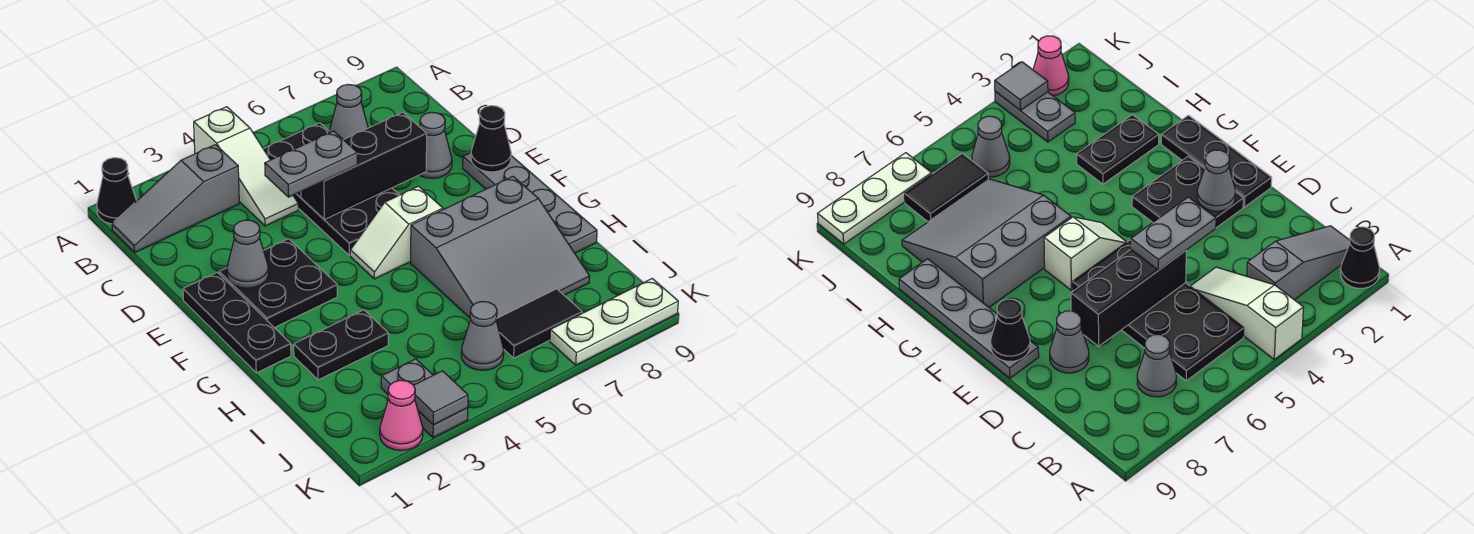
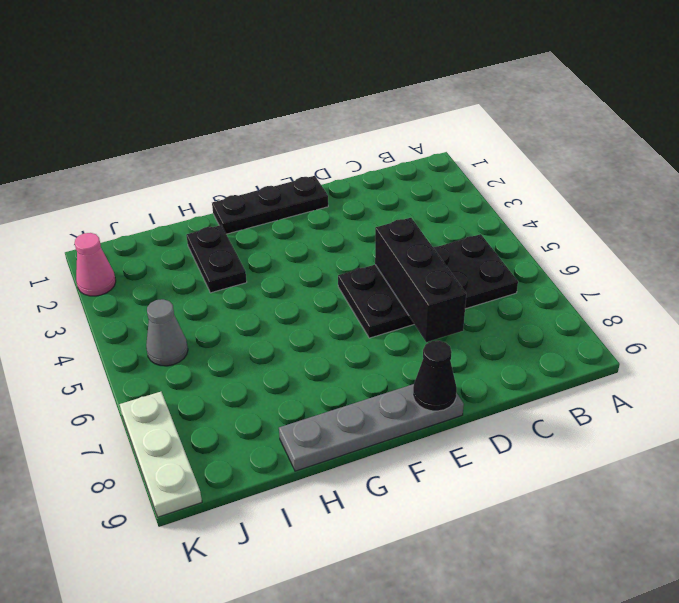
none -> black 1x1 cone [97,158,136,224]
none -> white 1x3 slope [194,107,298,226]
none -> grey 1x3 slope [112,145,239,252]

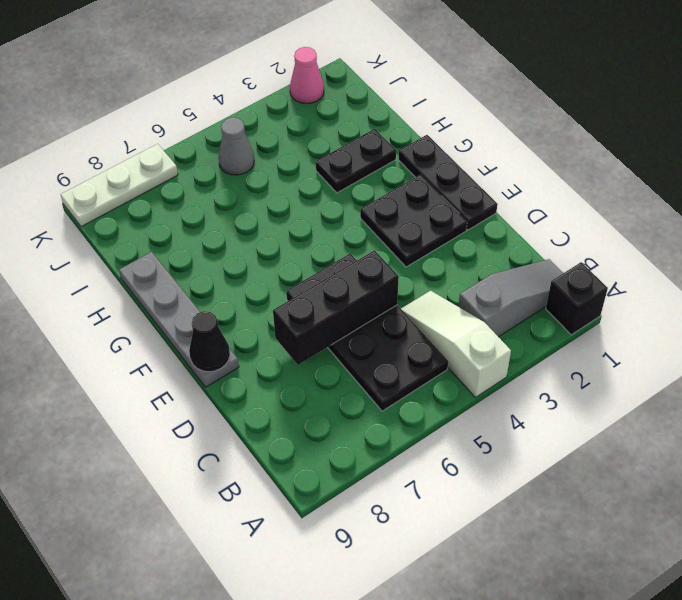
black 1x1 brick [546,262,608,335] -> black 1x1 cone [97,158,136,224]
none -> grey 1x1 cone [330,85,368,140]
none -> grey 1x1 cone [420,112,452,178]
none -> white 1x2 slope [350,186,443,279]

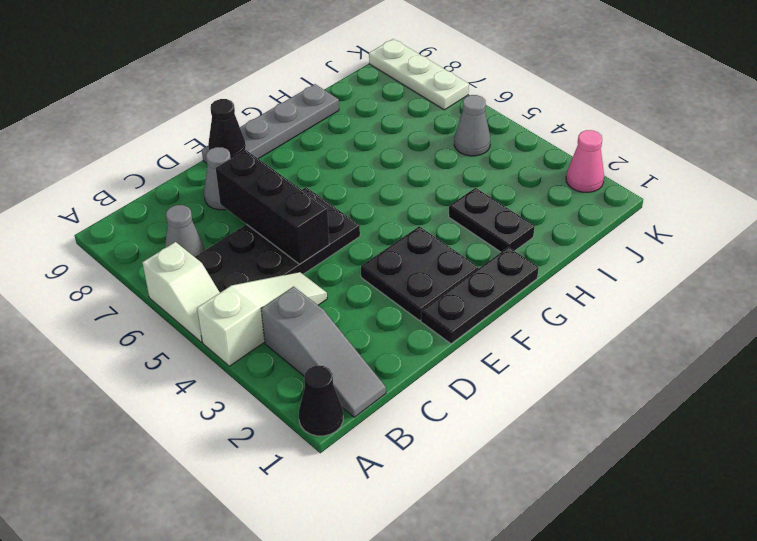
white 1x2 slope [142,242,220,342] -> white 1x2 slope moved to [350,186,443,279]
none -> grey 3x3 slope [411,177,590,319]
none -> grey 1x2 plate [381,359,468,438]
none -> black 1x2 tile [496,289,582,358]

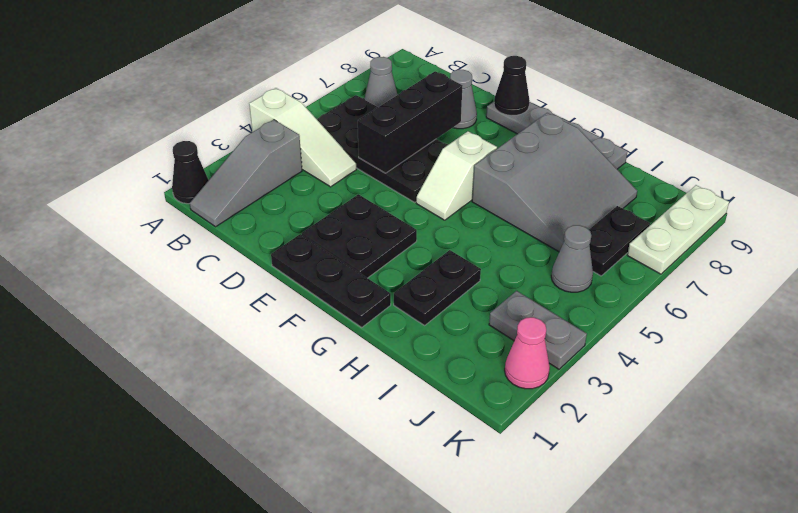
black 1x2 plate [589,206,650,276] -> black 1x2 tile [496,289,582,358]
none -> grey 1x1 cone [227,220,269,288]
none -> grey 1x1 tile [413,371,468,425]
none -> grey 1x2 plate [265,131,357,197]

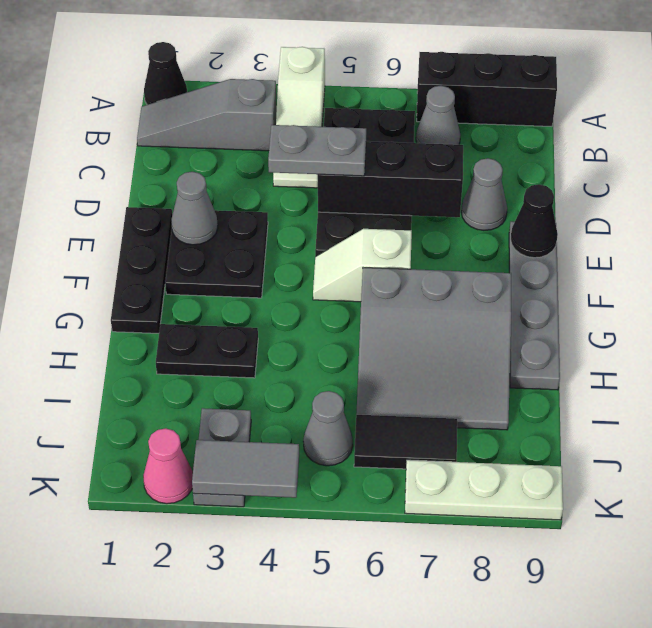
black 1x3 brick [417,52,557,126] -> none
grey 1x2 tile [192,440,299,498] -> grey 1x1 tile [413,371,468,425]

